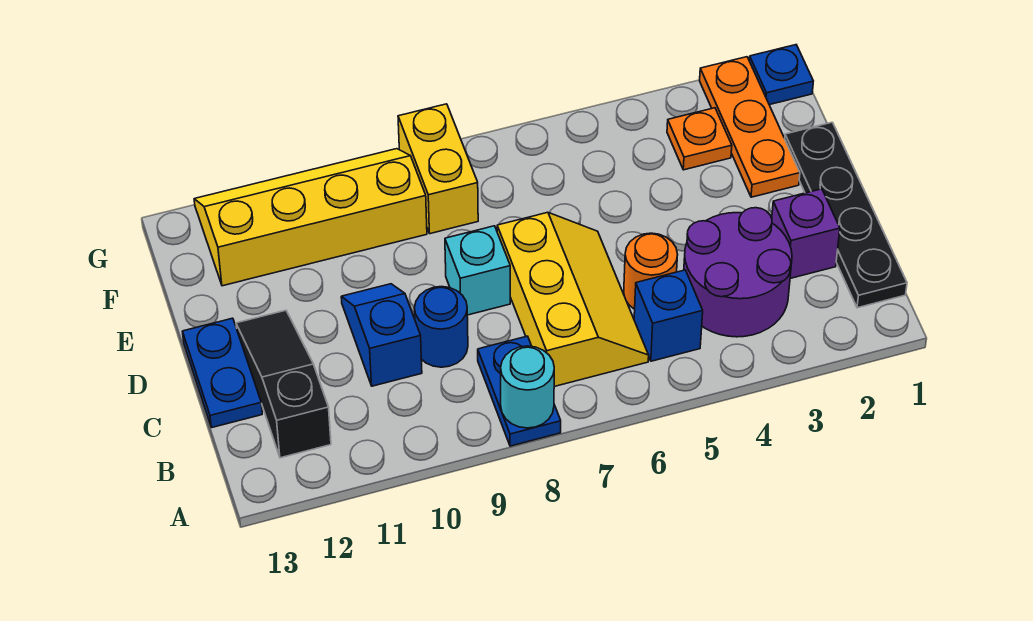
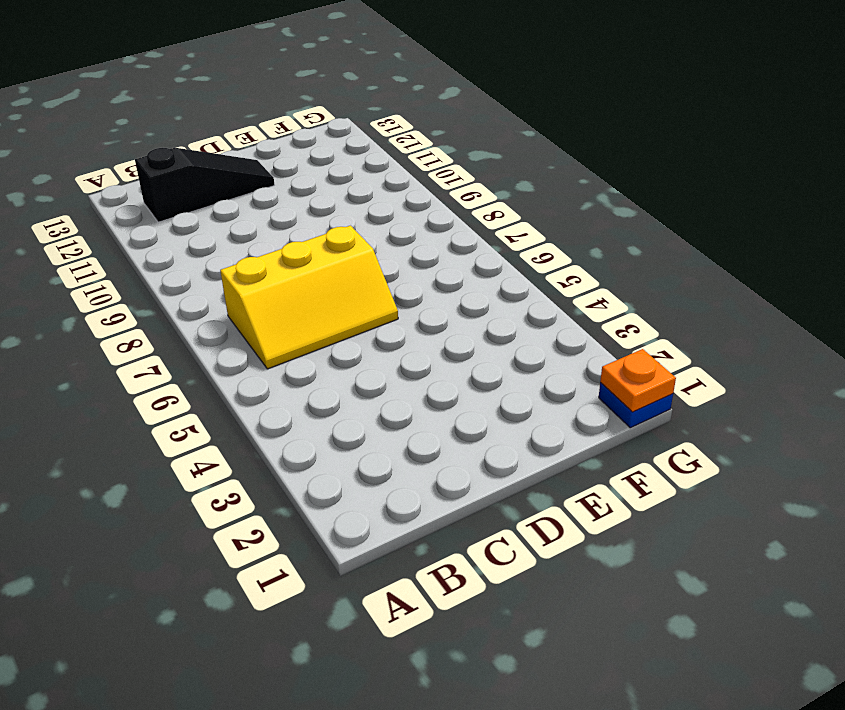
orange 1x1 plate [600,349,676,412] -> orange 1x1 plate moved to [667,108,732,170]
none -> blue 1x2 plate [478,336,561,446]
none -> black 1x4 plate [785,122,907,308]
none -> purple 2x2 round brick [684,208,792,337]

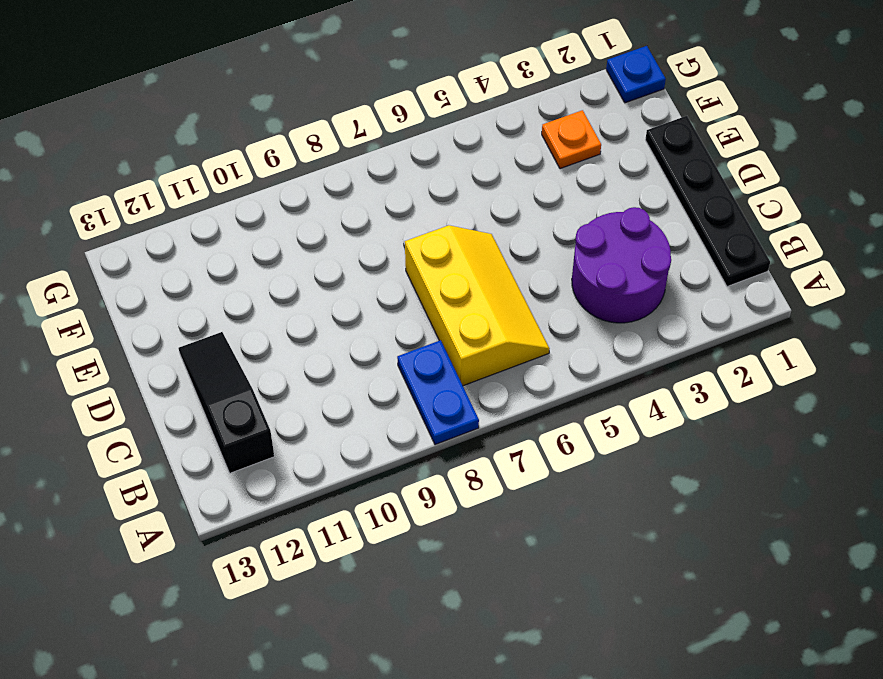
none -> blue 1x1 brick [634,270,703,361]
none -> purple 1x1 brick [772,189,840,278]
none -> orange 1x1 round brick [624,233,678,309]

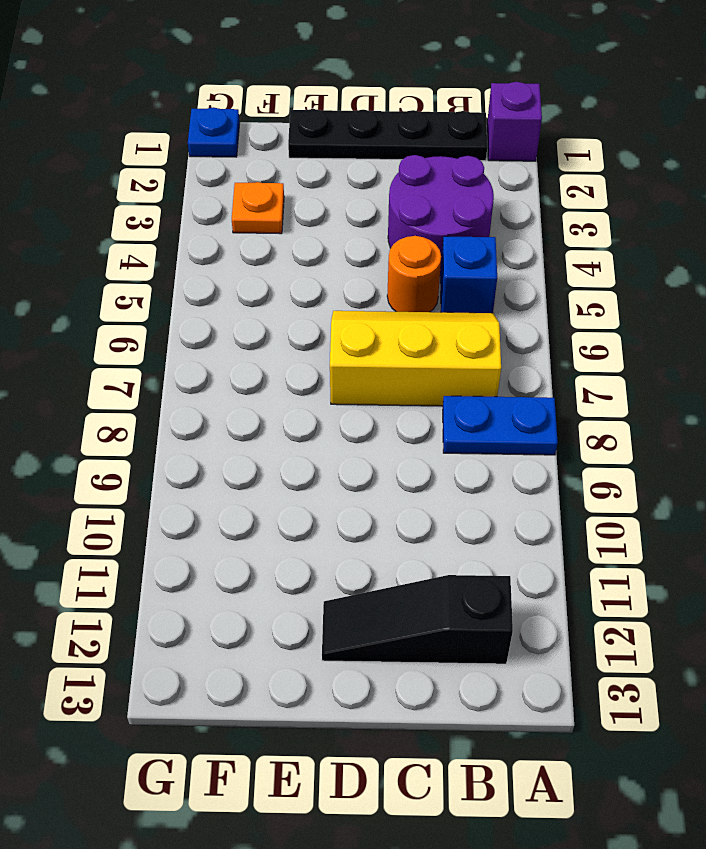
purple 1x1 brick [487,82,542,161] -> purple 1x1 brick moved to [772,189,840,278]
none -> blue 1x1 round brick [414,287,468,367]
none -> blue 1x2 slope [341,284,422,386]
none -> blue 1x2 plate [182,318,262,427]

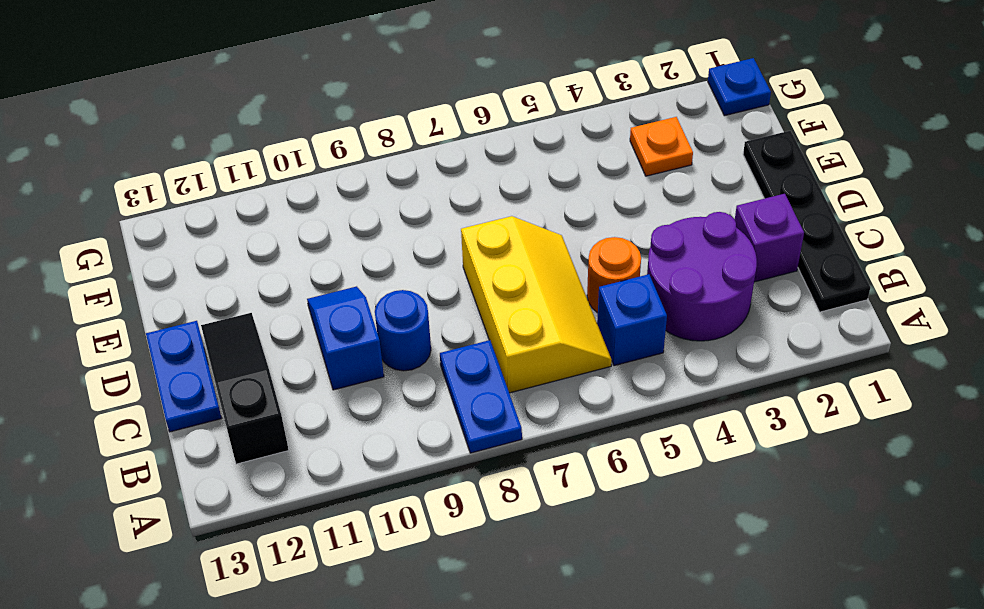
none -> cyan 1x1 brick [445,226,510,315]
none -> orange 1x3 plate [700,57,800,197]
none -> yellow 1x2 brick [398,104,478,234]

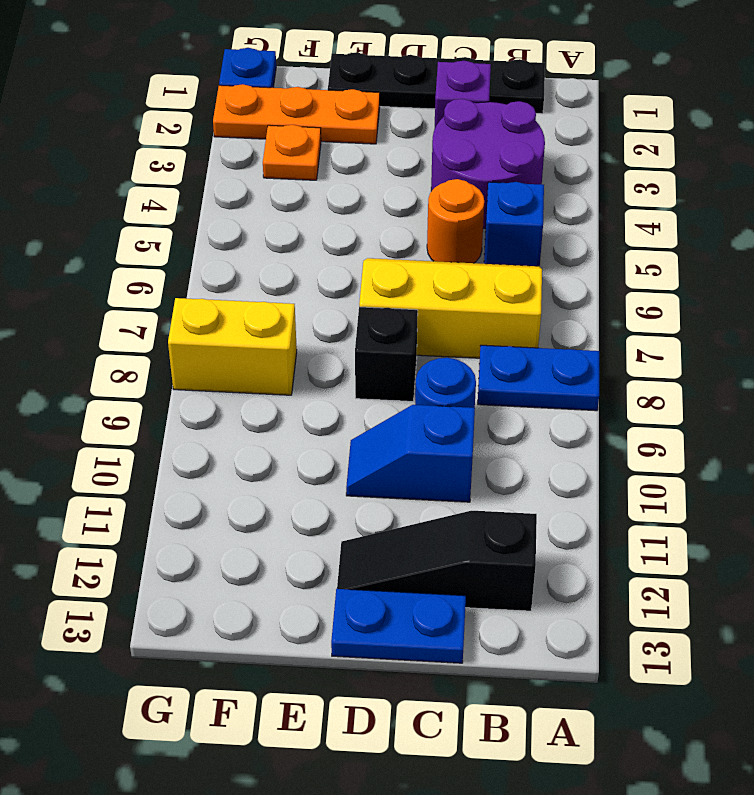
black 1x1 brick [355,307,418,401] -> cyan 1x1 brick [445,226,510,315]
none -> yellow 2x4 slope [194,149,427,286]
none -> cyan 1x1 round brick [501,346,554,428]

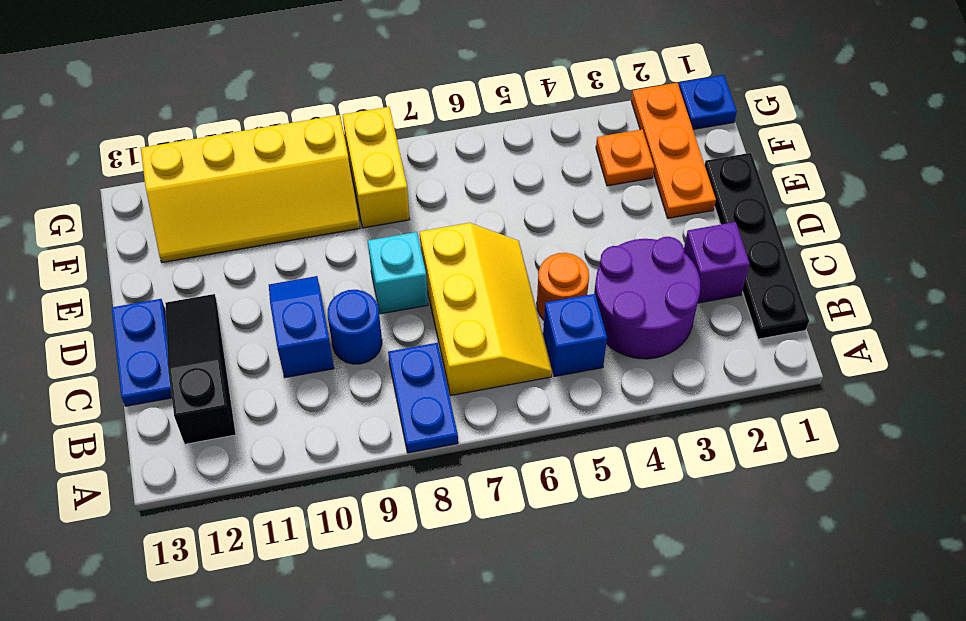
yellow 2x4 slope [141,115,360,263] -> yellow 2x4 slope turned to [194,149,427,286]
none -> cyan 1x1 round brick [501,346,554,428]

